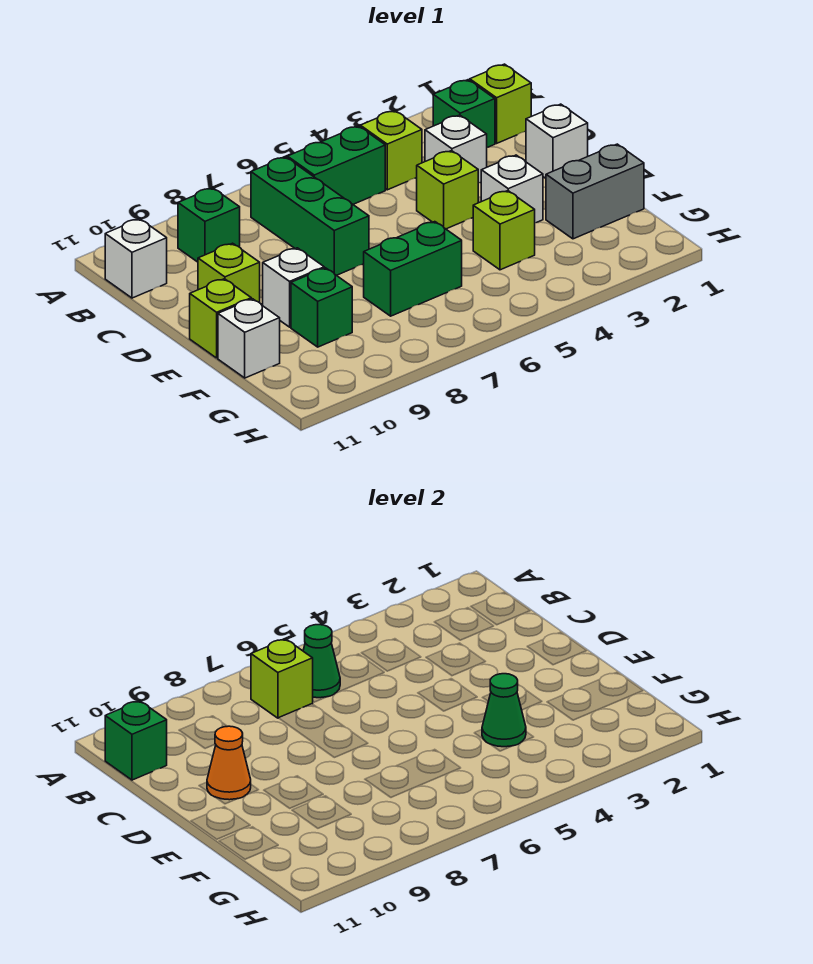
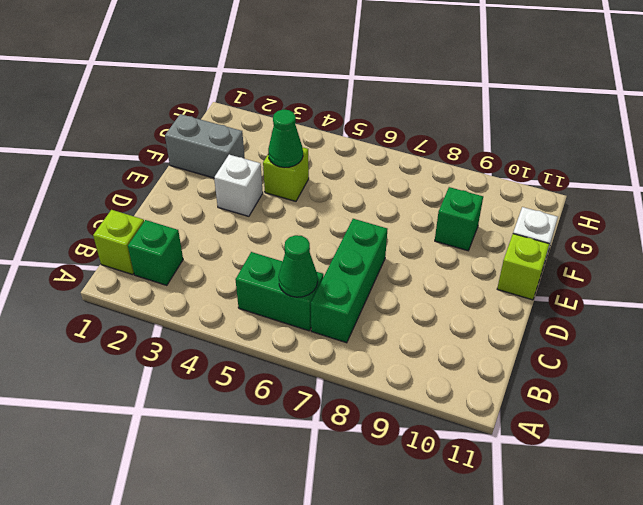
none -> lime 1x1 brick [360,111,422,190]
none -> green 1x1 brick [178,188,240,262]
none -> white 1x1 brick [105,219,167,298]

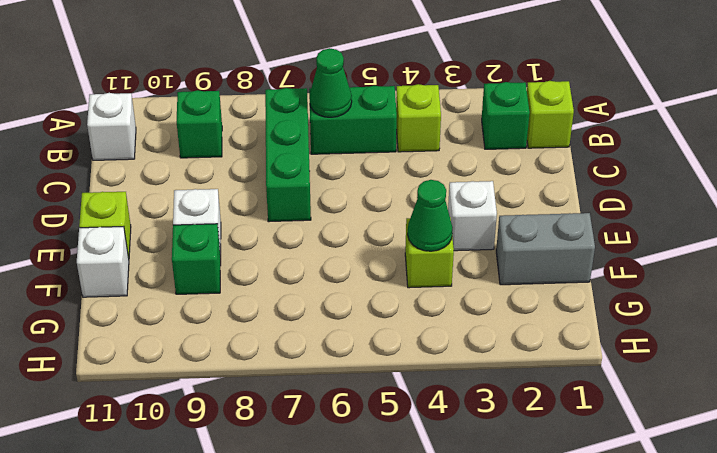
none -> white 1x1 brick [425,115,487,183]
none -> white 1x1 brick [526,104,588,178]
none -> lime 1x1 brick [417,151,478,229]

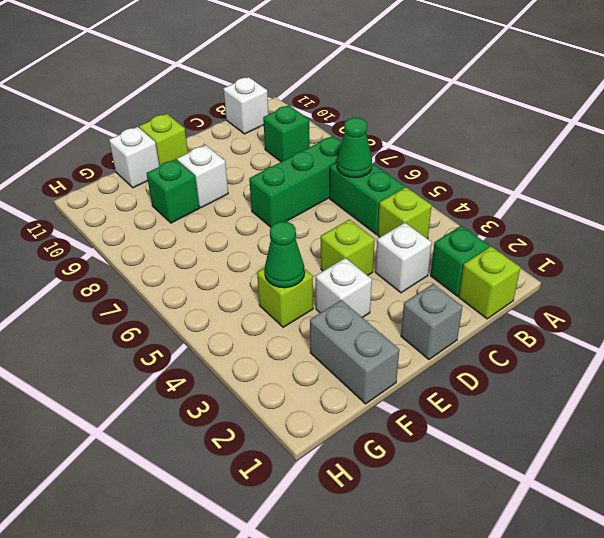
grey 1x1 brick [401,284,462,360] -> white 1x1 brick [526,104,588,178]
none -> lime 1x1 brick [198,243,260,303]
none -> green 1x2 brick [364,222,462,316]
none -> lime 1x1 brick [251,639,313,718]

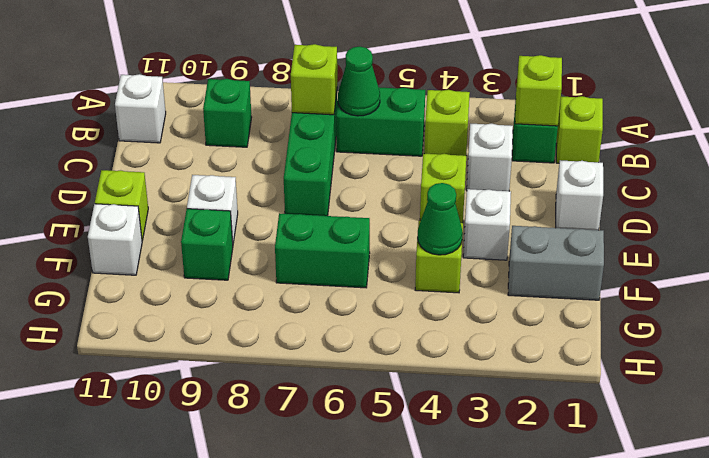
lime 1x1 brick [515,55,562,126] -> lime 1x1 brick moved to [198,243,260,303]
none -> green 1x1 brick [105,701,167,780]
none -> orange 1x1 cone [207,726,251,800]

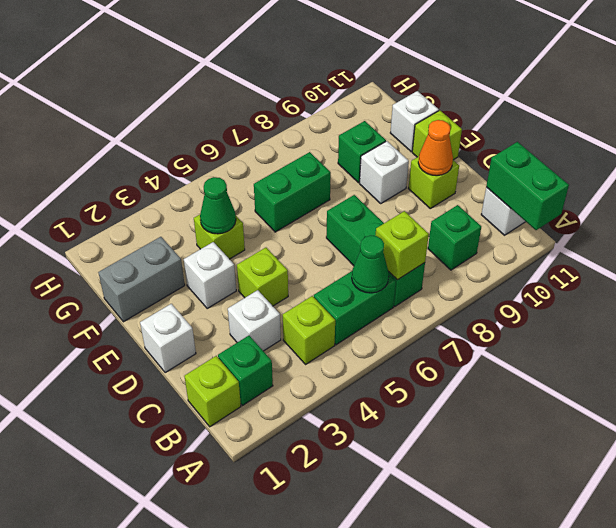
green 1x2 brick [486,142,569,230] -> green 1x1 brick [105,701,167,780]

